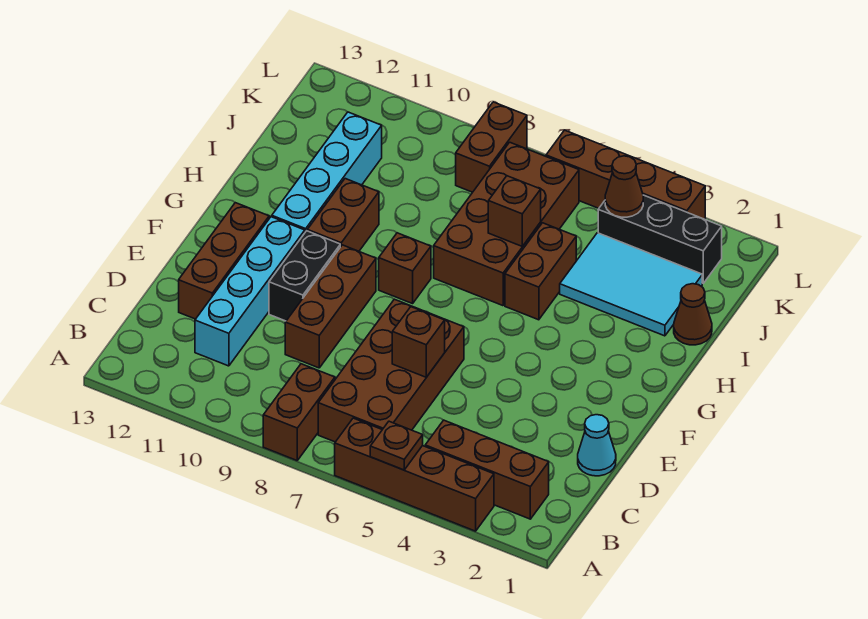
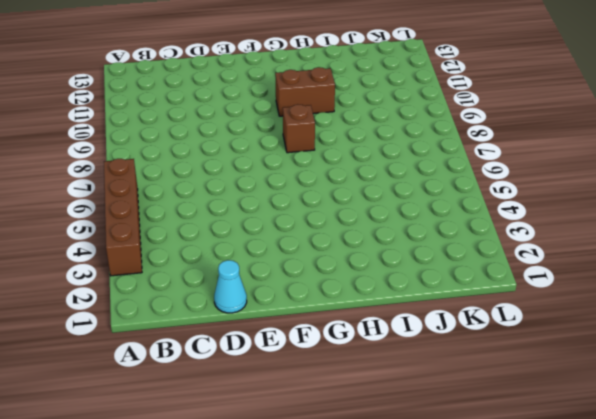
none -> brown 1x2 brick [263,364,335,460]
none -> brown 1x3 brick [425,420,549,519]
none -> brown 2x4 brick [318,299,464,442]

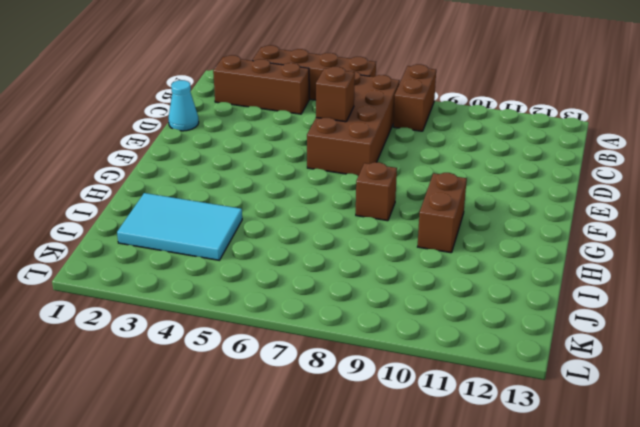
none -> cyan 1x4 brick [195,217,305,366]
none -> brown 1x3 brick [285,245,376,368]
none -> brown 1x3 brick [179,203,269,319]

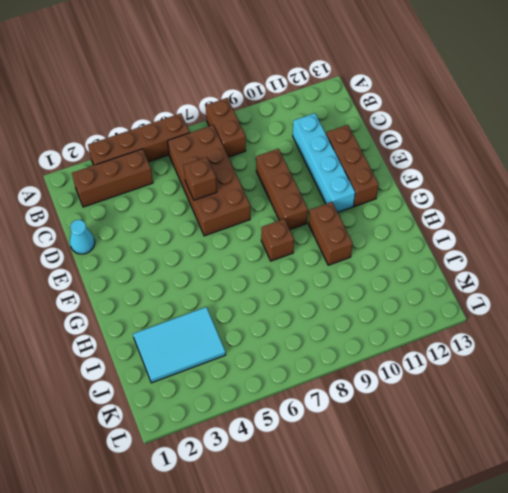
none -> black 1x2 brick [269,231,340,321]
none -> cyan 1x4 brick [272,112,382,232]
none -> brown 1x2 brick [505,223,576,320]

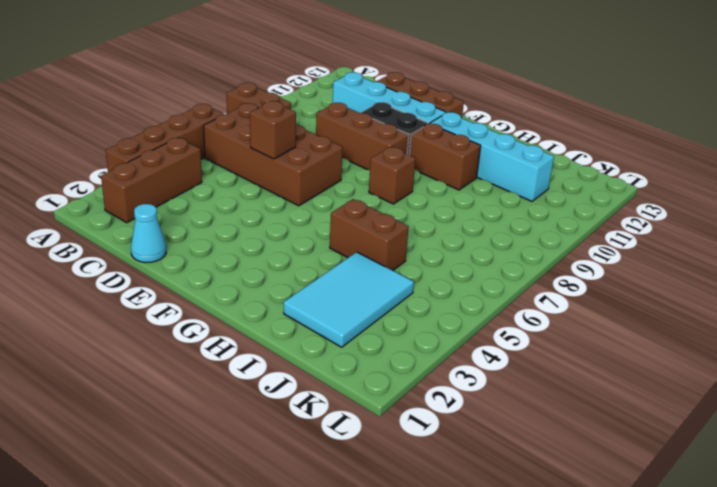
none -> brown 2x4 brick [434,142,579,306]
none -> brown 1x1 cone [674,284,712,345]
none -> black 1x3 brick [598,195,722,283]

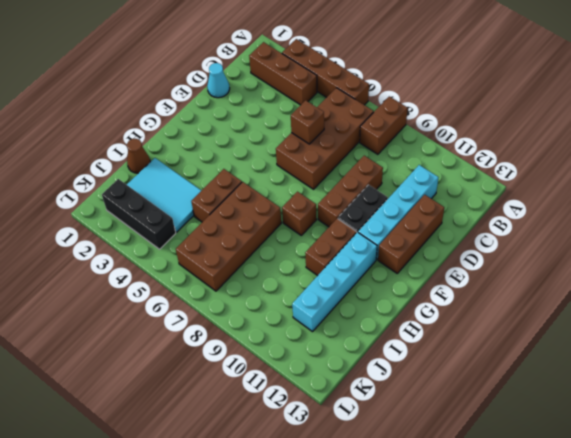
none -> brown 1x2 brick [456,102,527,192]
none -> brown 1x4 brick [546,130,705,219]
none -> brown 1x1 plate [370,421,423,470]

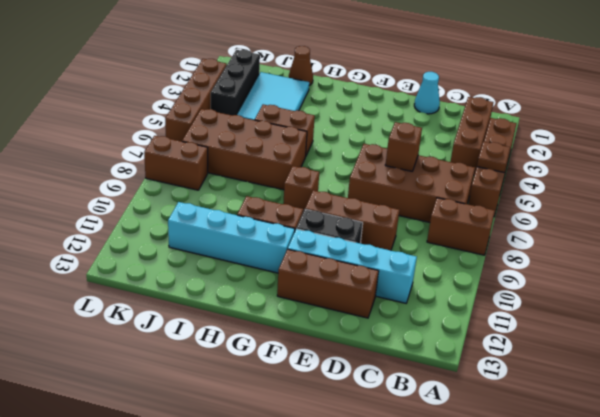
none -> brown 1x1 brick [488,176,541,246]
none -> brown 1x1 cone [605,156,643,217]

